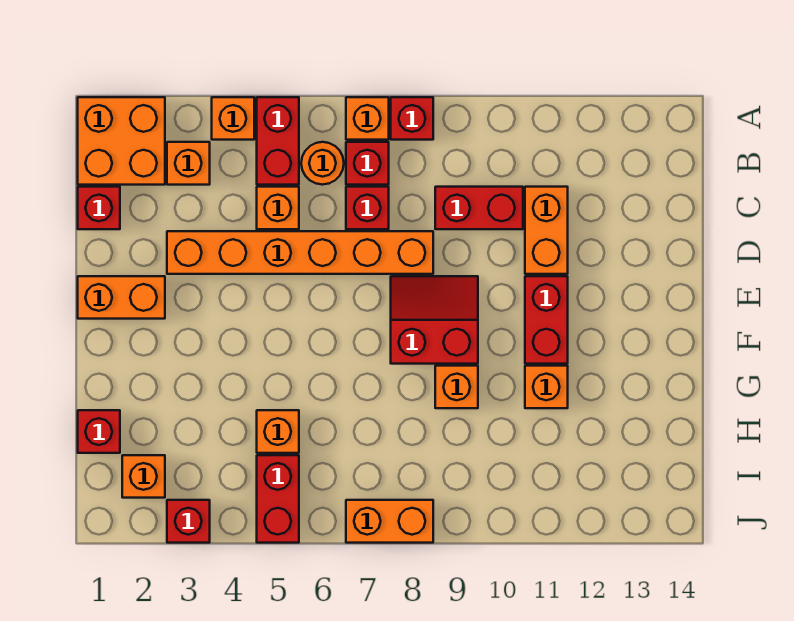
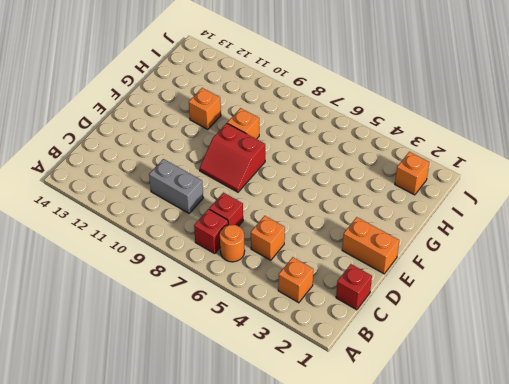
grey 1x2 brick [149,159,203,213] -> red 1x2 brick [435,187,523,229]
none -> orange 2x2 brick [78,97,165,185]
none -> orange 1x1 brick [212,97,254,140]
none -> red 1x2 brick [257,97,299,185]

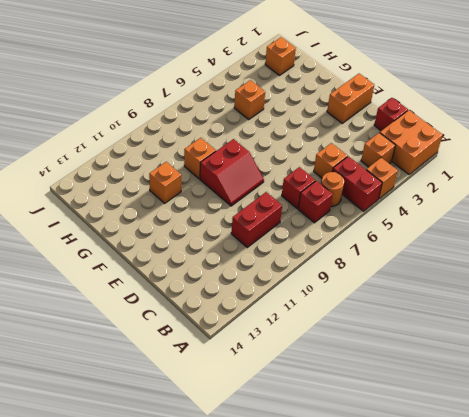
none -> orange 1x1 brick [346,97,389,140]
none -> red 1x1 brick [391,97,433,140]
none -> orange 1x2 brick [525,187,568,274]

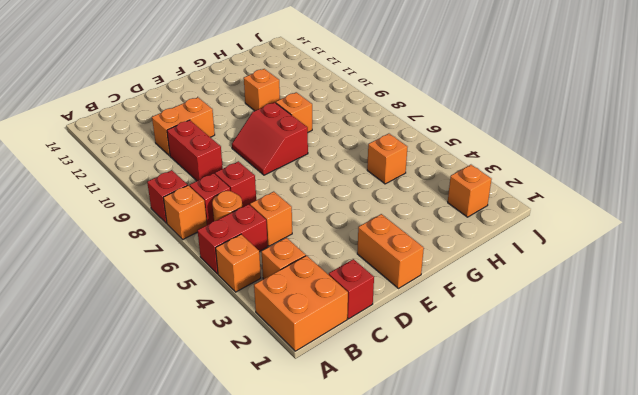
none -> orange 1x6 brick [167,231,433,274]
none -> red 1x2 brick [525,276,568,364]
none -> red 1x1 brick [78,410,120,453]

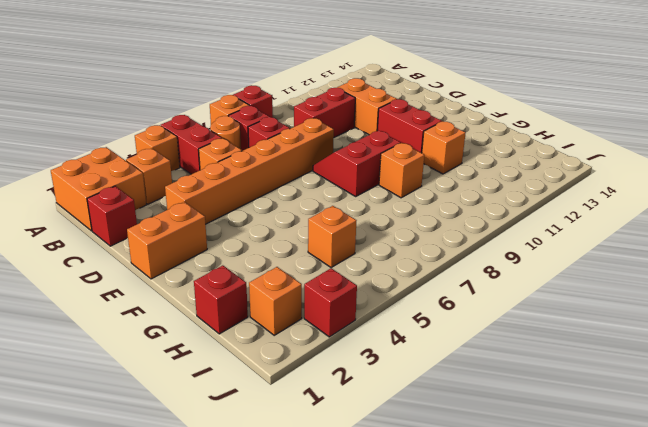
none -> red 1x2 brick [257,455,299,543]
none -> orange 1x2 brick [346,500,433,543]

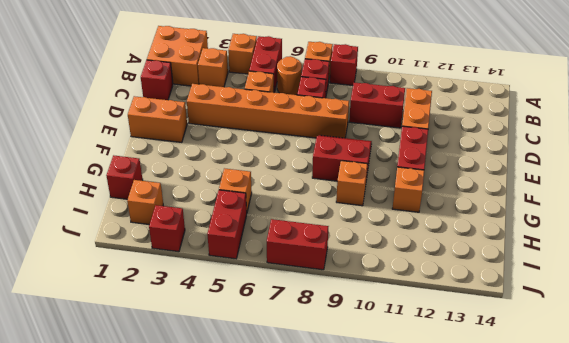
red 1x2 brick [267,219,328,270] -> orange 1x2 brick [346,500,433,543]

